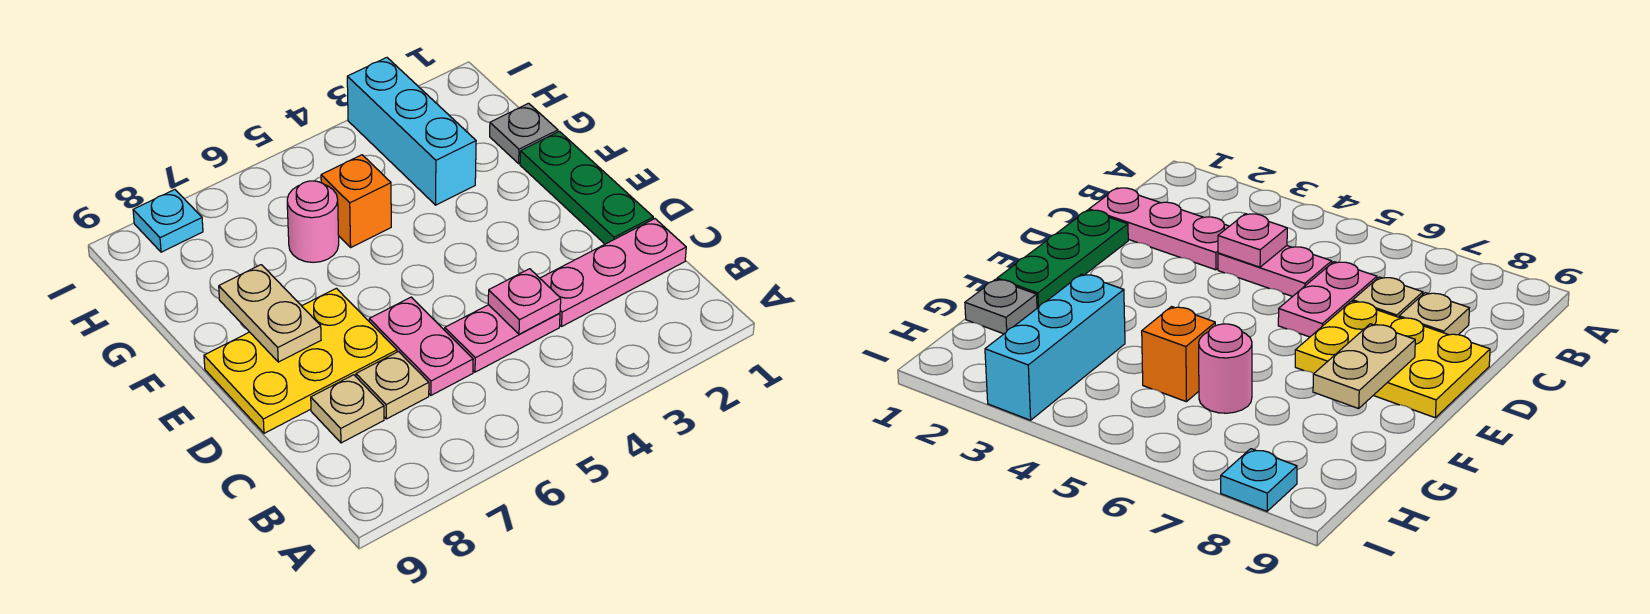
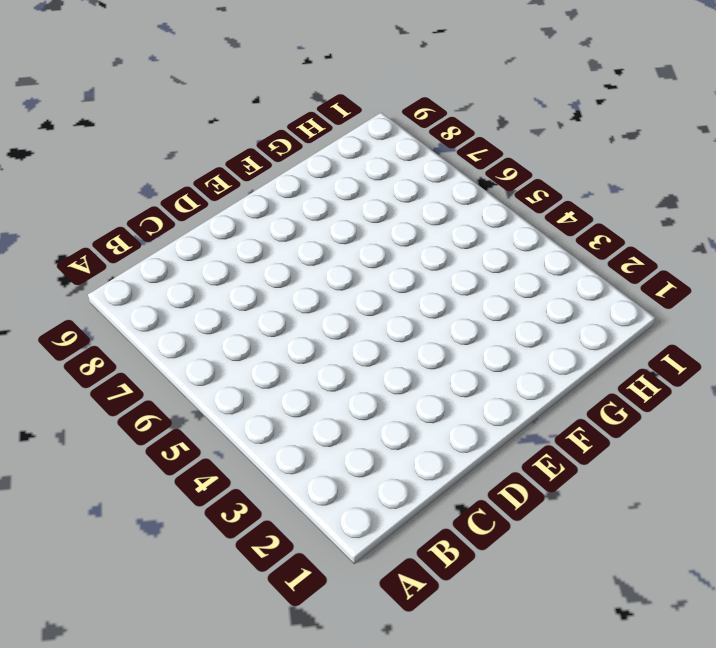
none -> pink 1x3 plate [540,219,686,326]
none -> pink 1x2 plate [445,305,560,372]
none -> pink 1x2 plate [369,297,473,395]

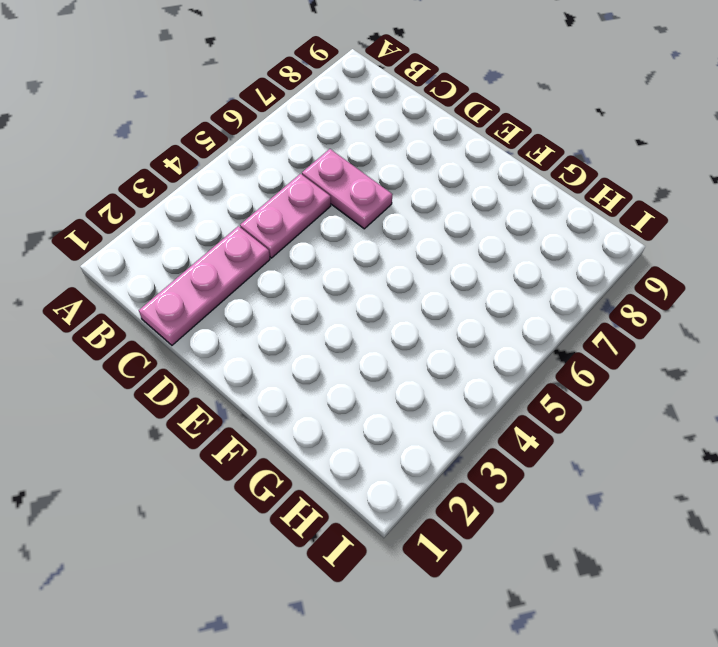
none -> tan 1x1 plate [356,352,429,419]
none -> tan 1x1 plate [311,375,384,443]
none -> green 1x3 plate [520,131,653,244]

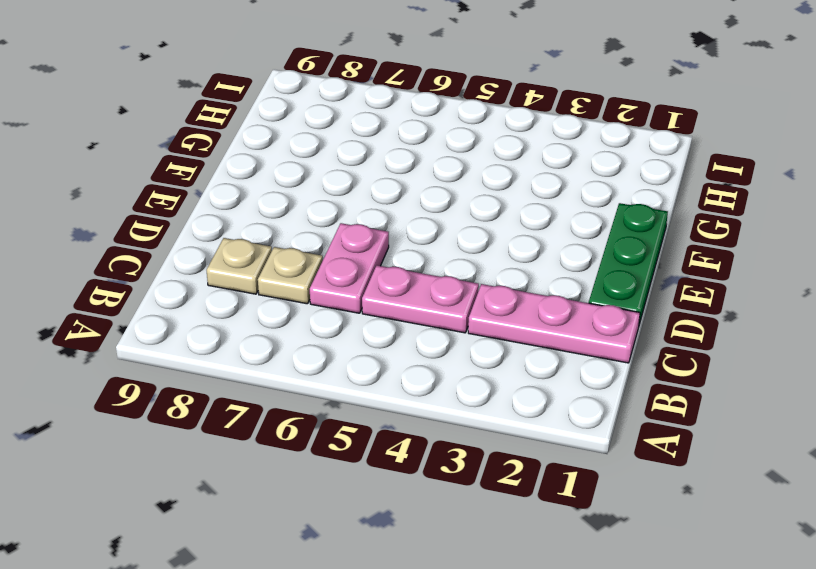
none -> yellow 2x3 plate [204,288,397,433]
none -> grey 1x1 plate [490,103,558,163]
none -> cyan 1x3 brick [347,58,476,205]

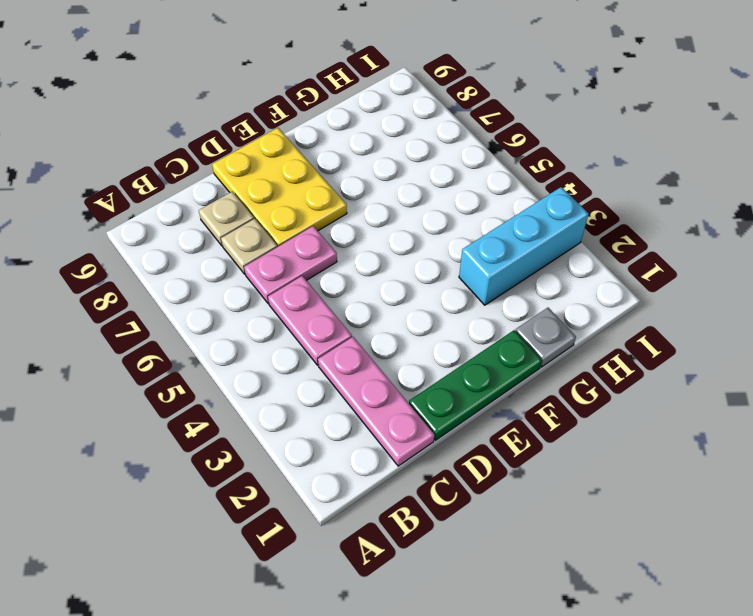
none -> orange 1x1 brick [321,155,391,247]
none -> pink 1x1 round brick [287,181,339,262]
none -> cyan 1x1 plate [133,190,203,252]

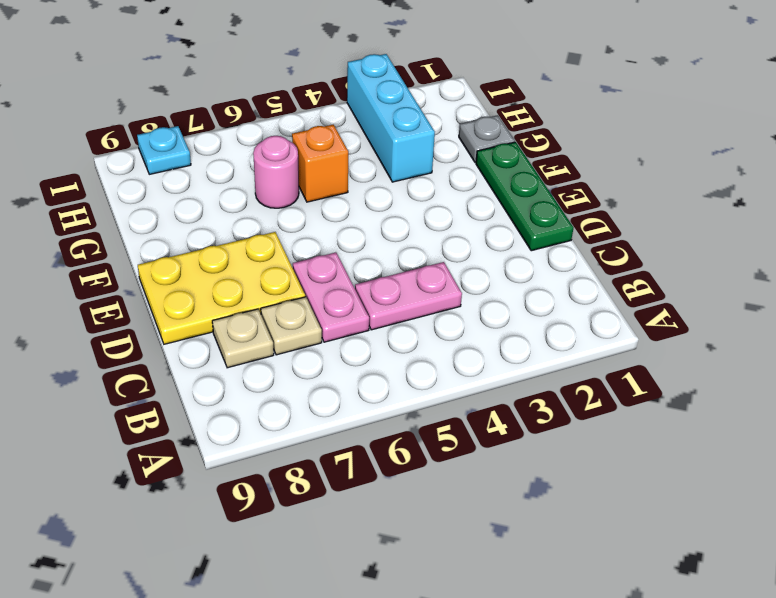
none -> pink 1x3 plate [540,219,686,326]
none -> pink 1x1 plate [488,269,561,334]
none -> tan 1x2 plate [219,265,321,362]

